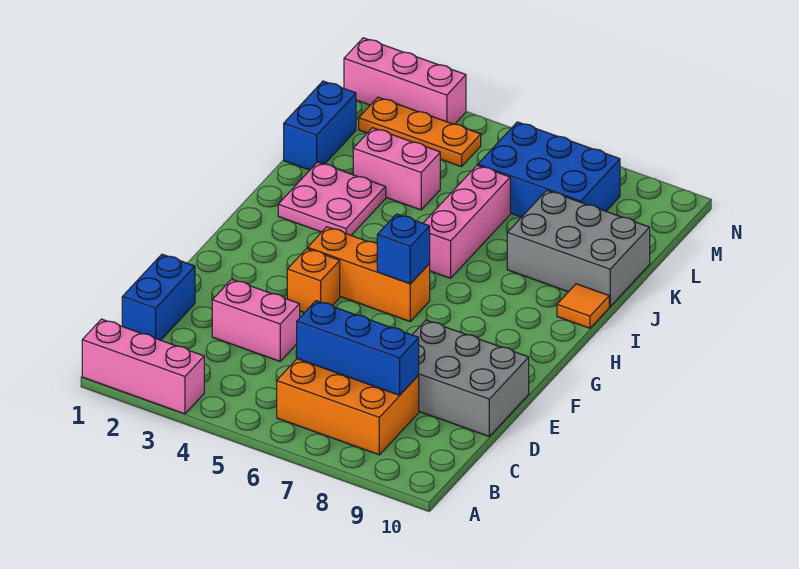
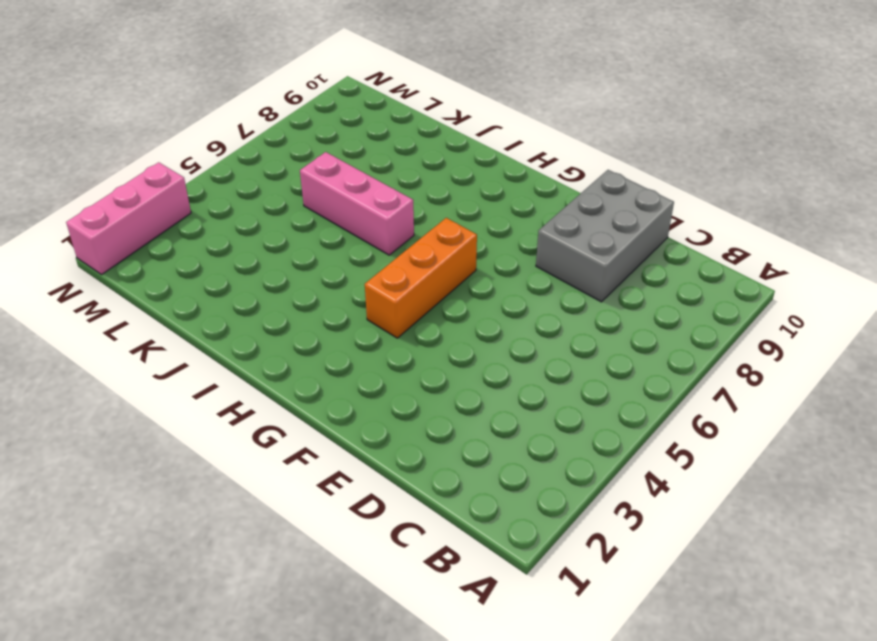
none -> pink 1x3 brick [82,319,204,414]
none -> orange 2x3 brick [277,359,419,455]
none -> blue 1x2 brick [122,254,195,340]

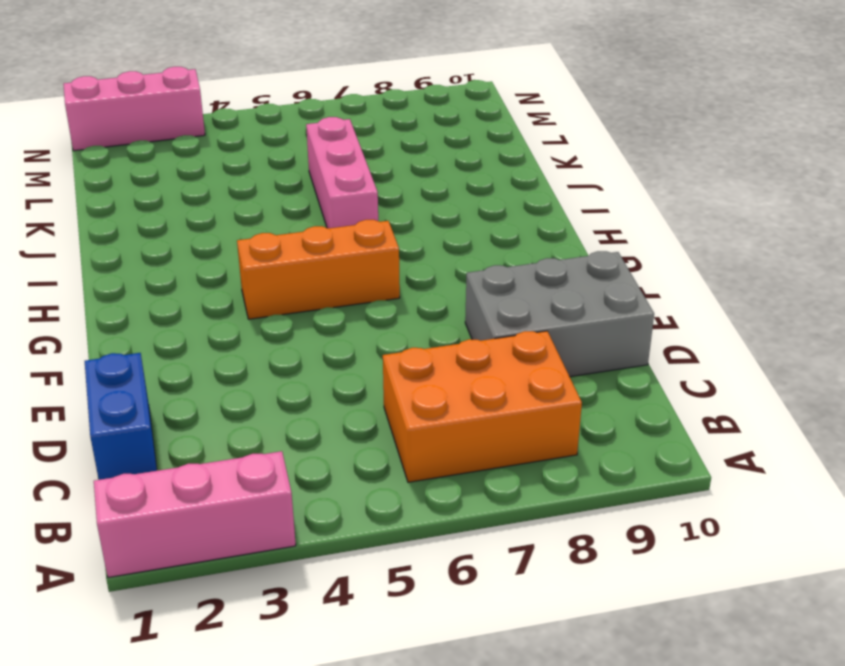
none -> pink 1x2 brick [212,279,300,361]
none -> orange 1x1 brick [287,249,340,313]
none -> pink 2x2 plate [278,162,386,235]

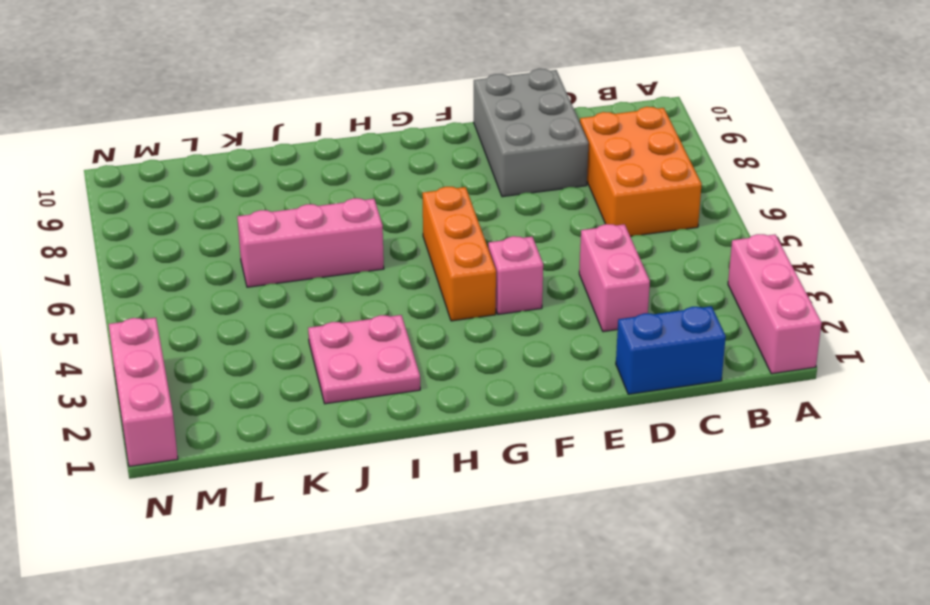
pink 1x1 brick [488,236,543,314] -> orange 1x1 brick [287,249,340,313]
none -> orange 1x1 tile [557,284,609,328]
none -> grey 2x3 brick [507,190,650,307]
none -> blue 1x2 brick [284,81,356,170]

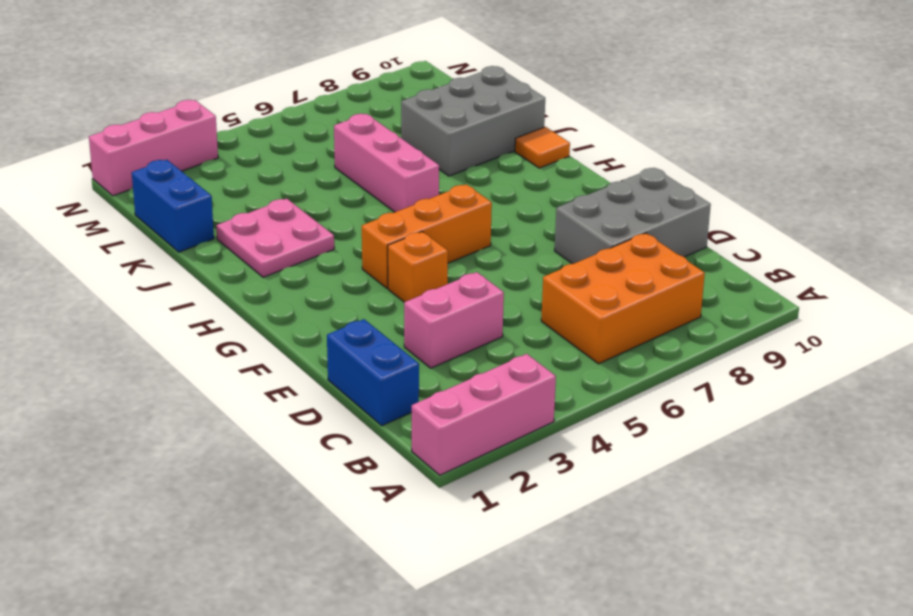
none -> pink 1x2 brick [353,128,440,210]
none -> blue 2x3 brick [478,122,620,217]
none -> orange 1x3 plate [359,97,481,167]

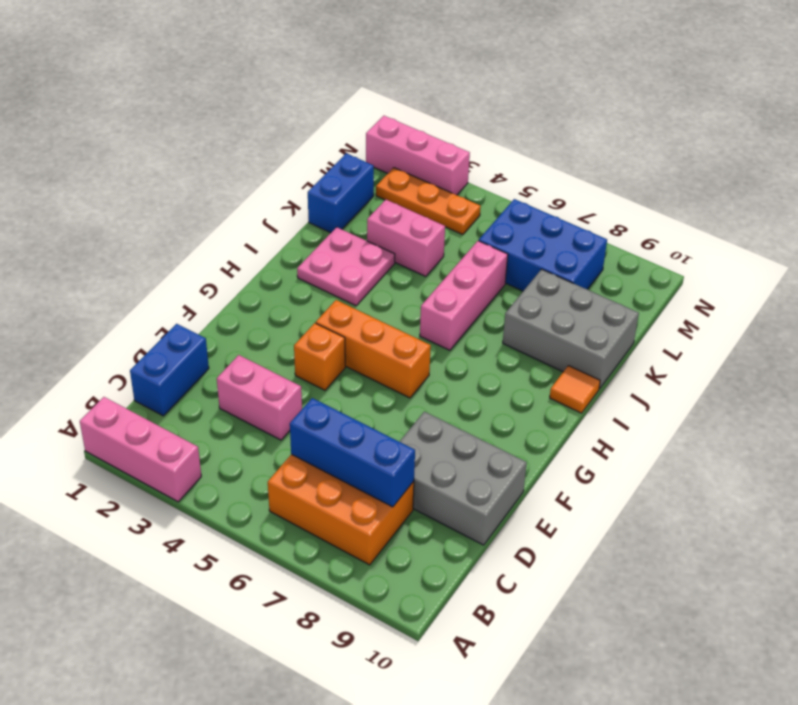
none -> blue 1x1 brick [377,214,430,284]

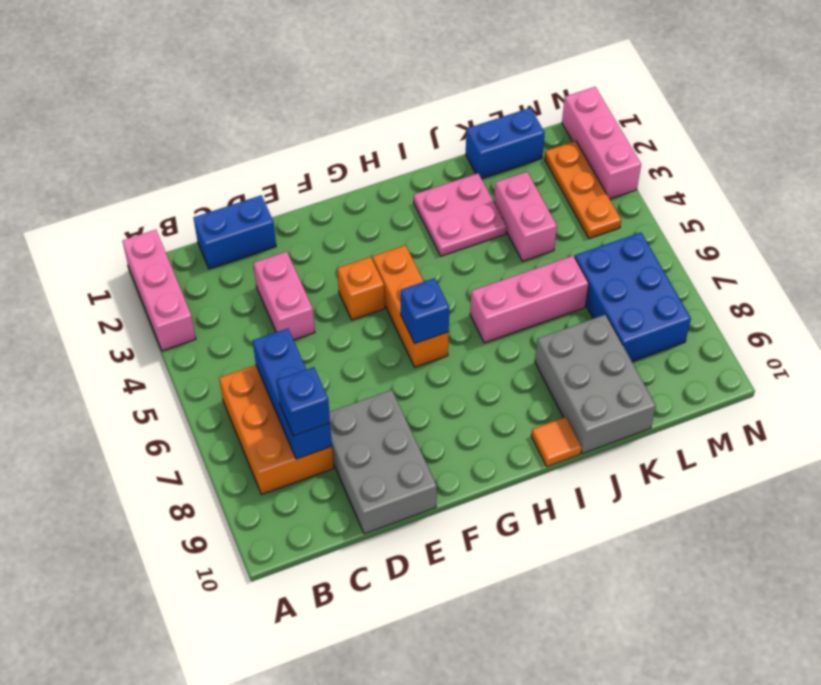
blue 1x1 brick [277,367,330,436] -> none

